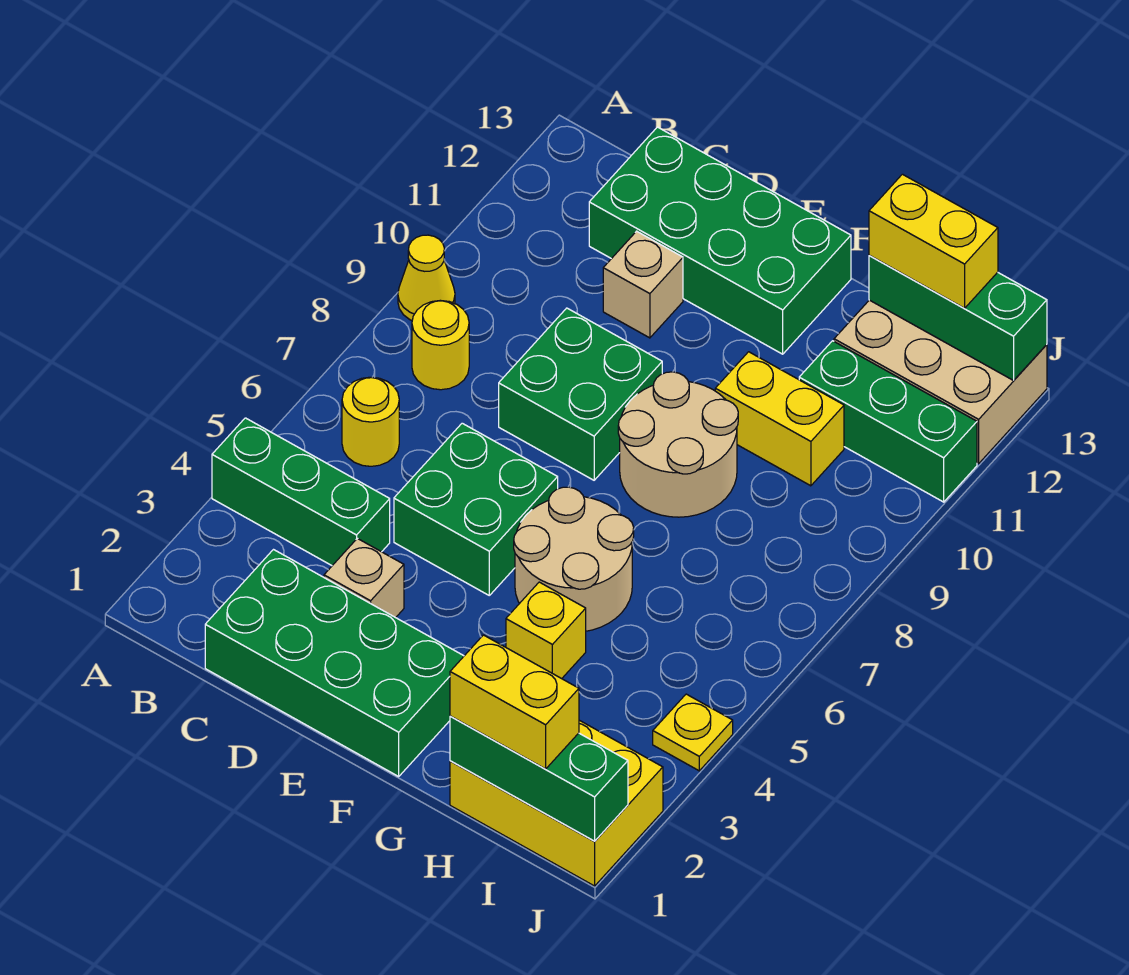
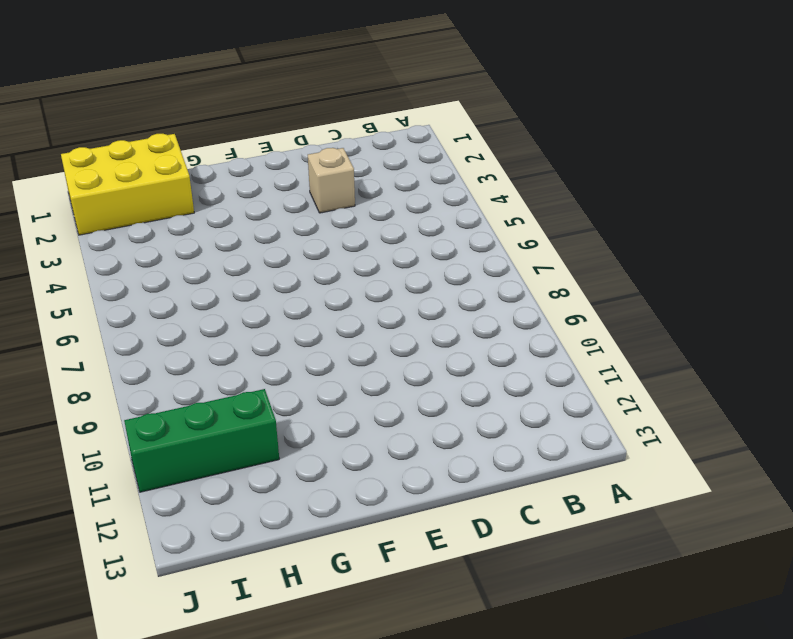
none -> green 1x3 brick [212,418,390,566]
none -> yellow 1x1 cone [398,235,455,320]
none -> yellow 1x1 round brick [342,377,399,466]

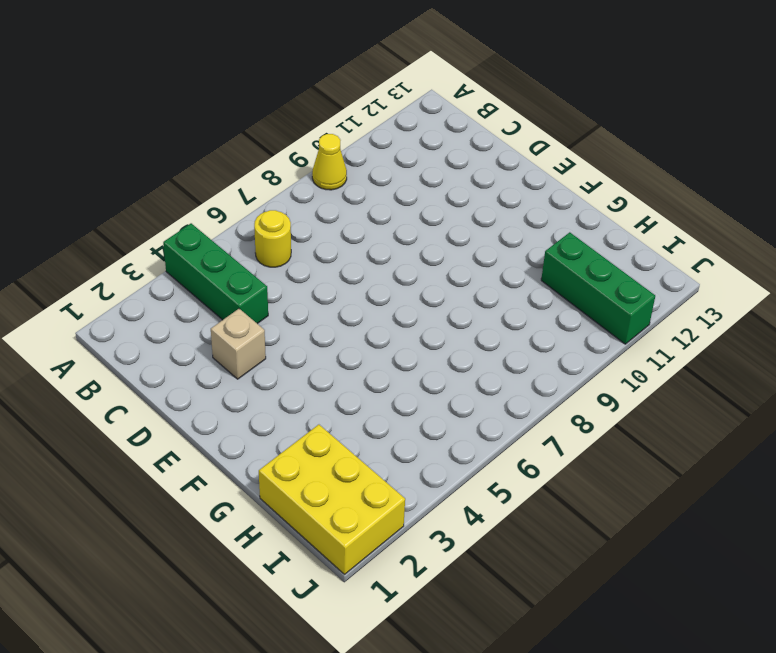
none -> yellow 1x1 round brick [412,300,469,390]
none -> green 2x4 brick [205,550,464,776]
none -> green 2x4 brick [589,127,851,354]

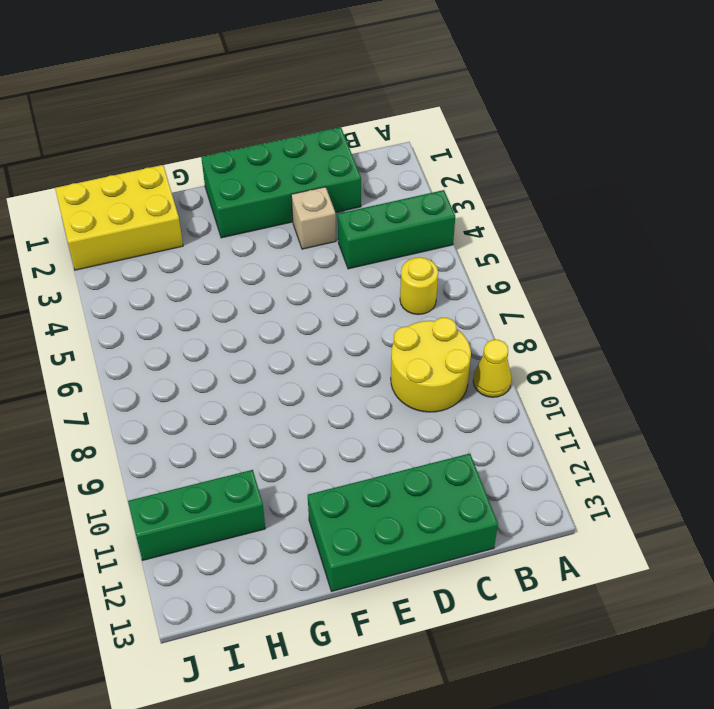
yellow 2x2 round brick [391,318,471,412] -> yellow 1x1 round brick [412,300,469,390]
none -> green 2x2 brick [394,423,558,595]
none -> green 2x2 brick [499,308,662,480]
none -> tan 1x1 brick [603,231,683,338]

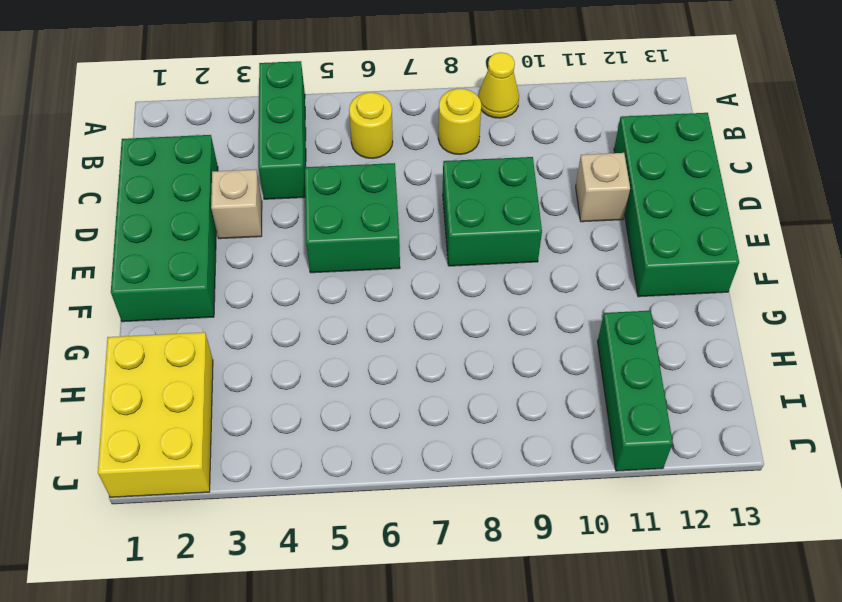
none -> tan 2x2 round brick [514,487,634,631]
none -> tan 2x2 round brick [618,372,738,517]
none -> yellow 1x1 brick [506,582,586,679]

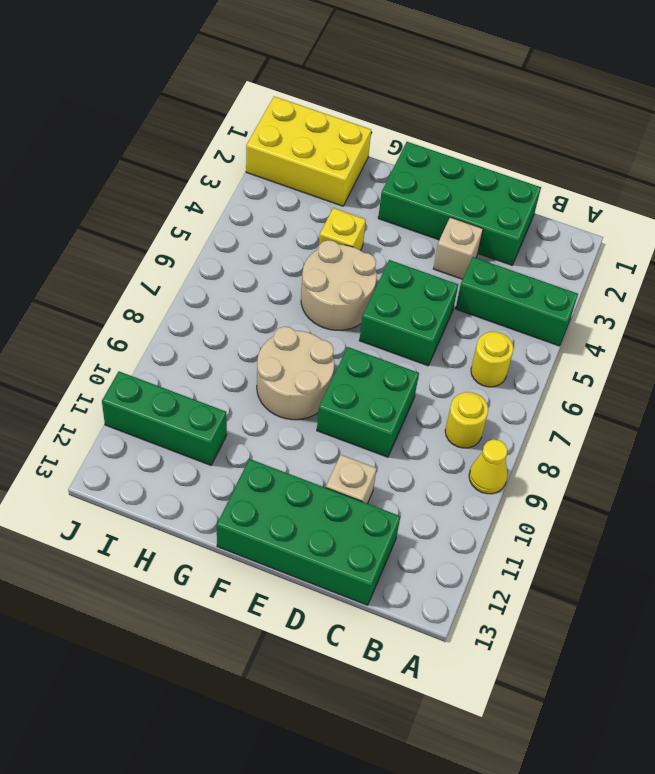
none -> yellow 1x2 brick [715,352,844,486]
none -> tan 2x3 brick [834,300,1047,464]
none -> yellow 1x1 plate [653,694,733,771]

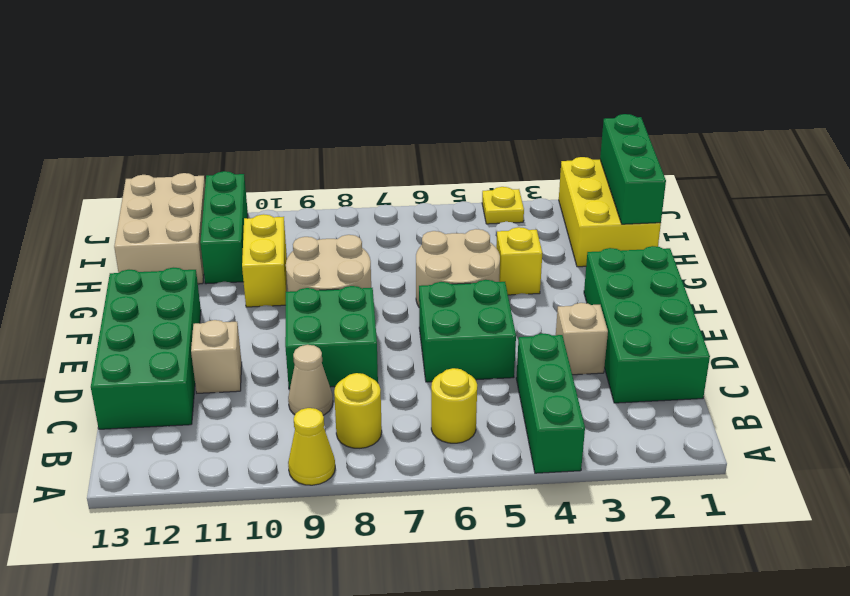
tan 1x1 cone [288,345,333,415] -> none
none -> green 1x3 brick [869,256,1047,380]
none -> yellow 1x2 brick [450,635,579,769]
none -> yellow 1x2 brick [869,174,998,308]

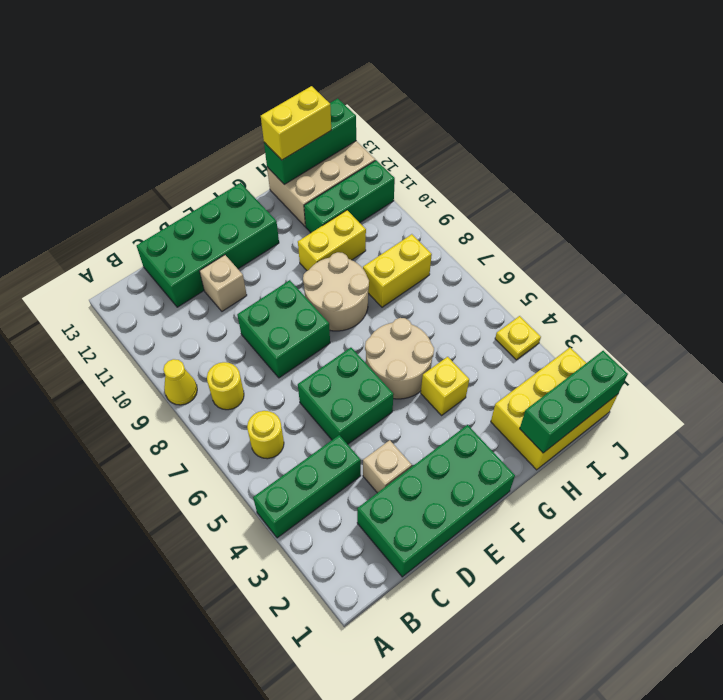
yellow 1x2 brick [363,234,432,307] -> yellow 1x2 brick moved to [450,635,579,769]

